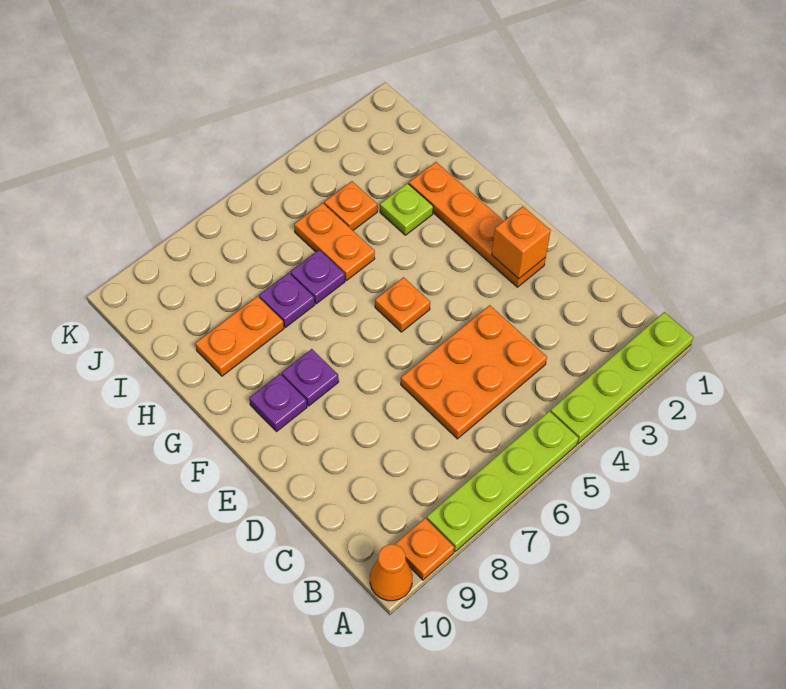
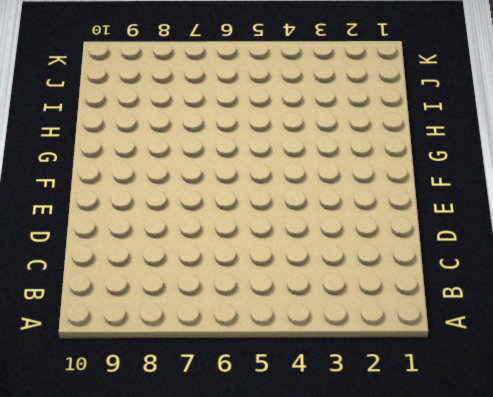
none -> lime 1x4 plate [550,312,693,444]
none -> lime 1x4 plate [427,411,579,552]
none -> orange 1x1 plate [394,518,454,580]

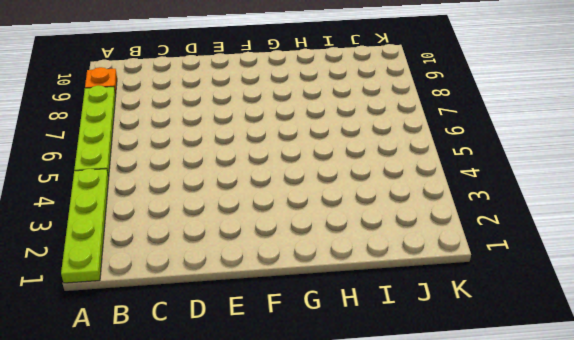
none -> orange 1x1 cone [370,544,413,601]
none -> orange 2x3 plate [401,305,547,439]
none -> orange 1x4 plate [409,162,546,287]

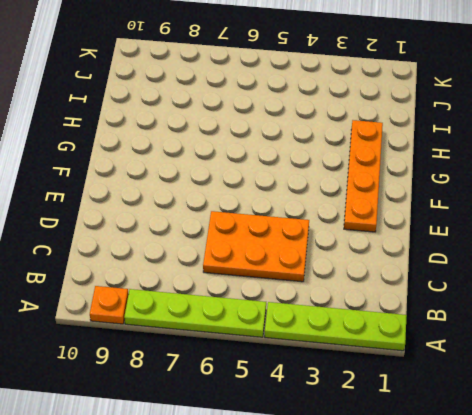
none -> orange 1x1 cone [370,544,413,601]
none -> orange 1x1 plate [375,277,430,332]
none -> purple 1x1 plate [282,349,339,406]

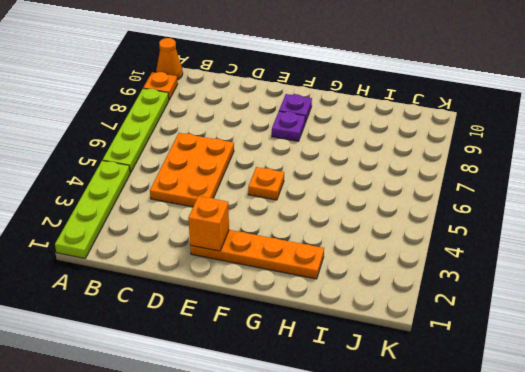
none -> lime 1x1 plate [380,183,433,235]
none -> orange 1x2 plate [294,203,375,281]
none -> purple 1x1 plate [290,250,345,304]

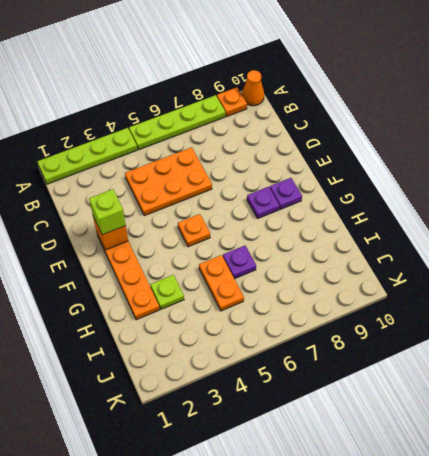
lime 1x1 brick [89,189,126,235] -> none
none -> purple 1x1 plate [259,273,315,327]
none -> orange 1x2 plate [195,296,284,376]
none -> orange 1x1 plate [324,181,377,230]

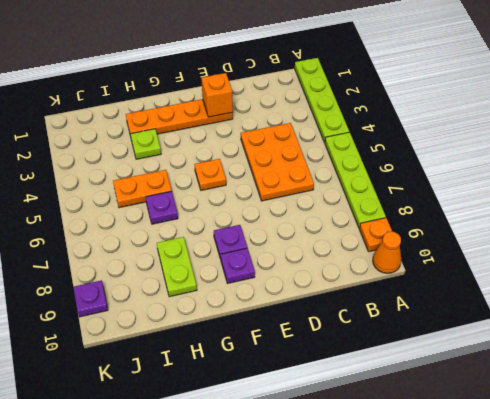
lime 1x2 plate [157,237,197,297] -> orange 1x2 plate [195,296,284,376]
purple 1x1 plate [73,280,108,317] -> purple 1x1 plate moved to [259,273,315,327]
none -> orange 1x1 plate [324,181,377,230]

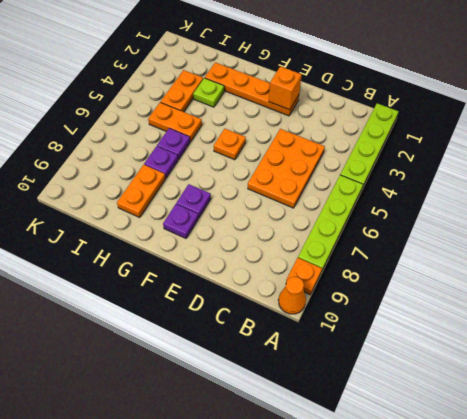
orange 1x2 plate [161,70,203,112] -> orange 1x1 plate [324,181,377,230]

